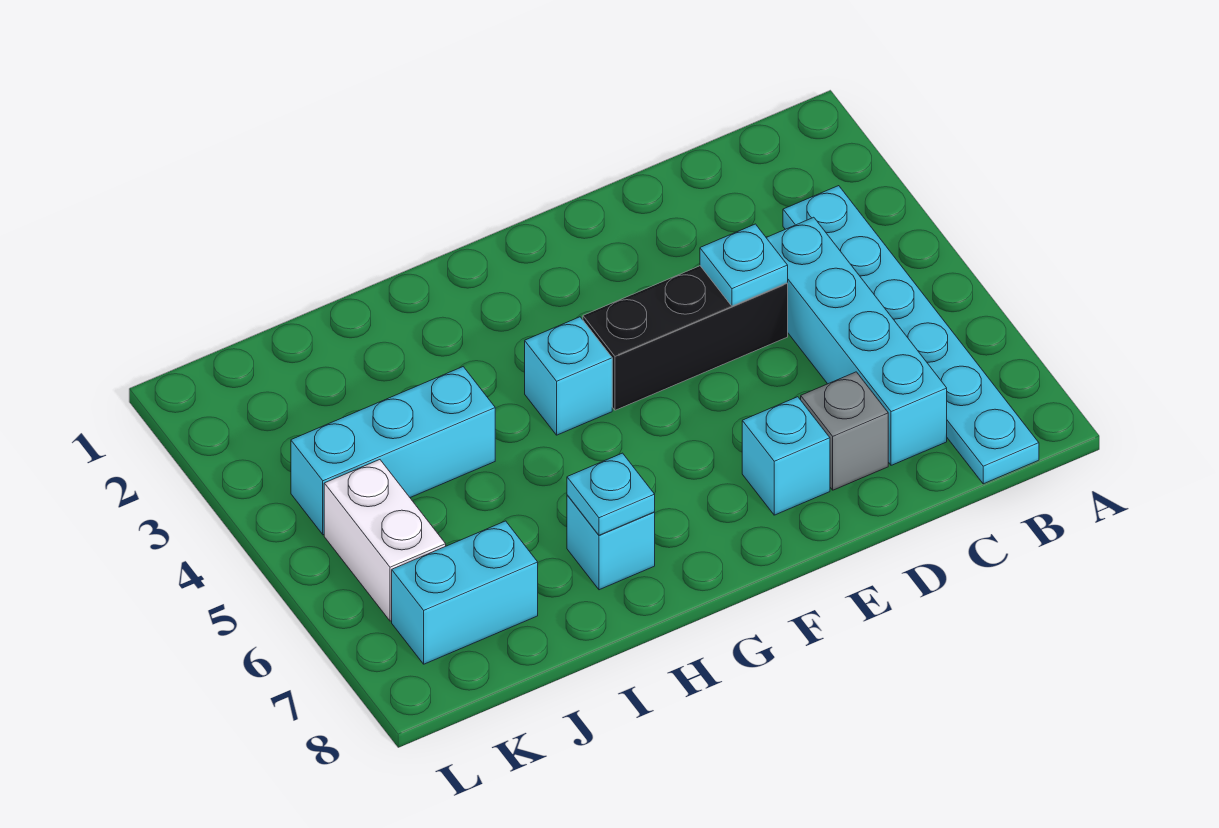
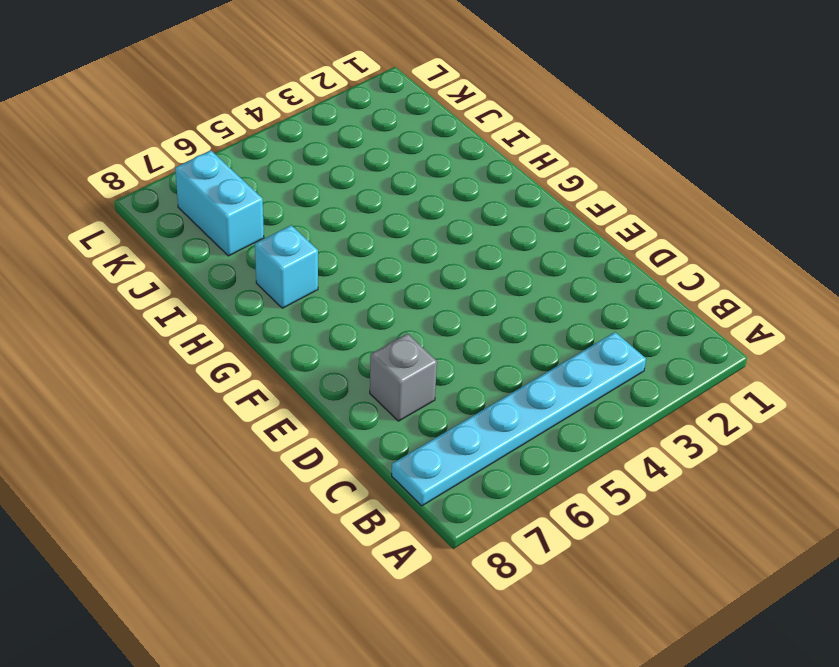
none -> cyan 1x4 brick [766,217,947,465]
none -> black 1x3 brick [583,266,788,410]
none -> cyan 1x1 brick [742,397,830,515]

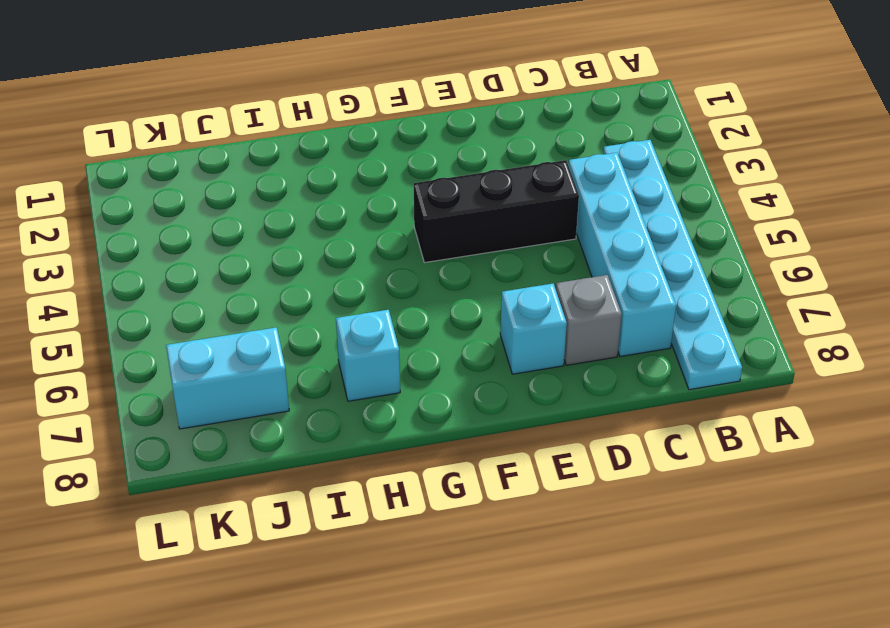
none -> cyan 1x1 brick [525,317,612,435]
none -> cyan 1x3 brick [291,367,495,535]
none -> white 1x2 brick [324,460,446,621]

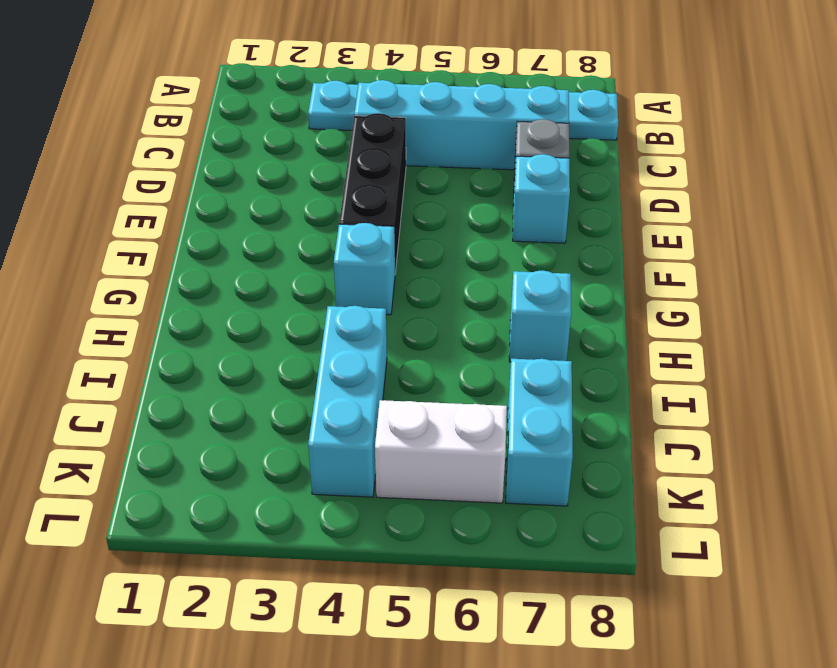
none -> cyan 1x1 plate [700,224,788,306]
none -> cyan 1x1 plate [567,453,655,535]

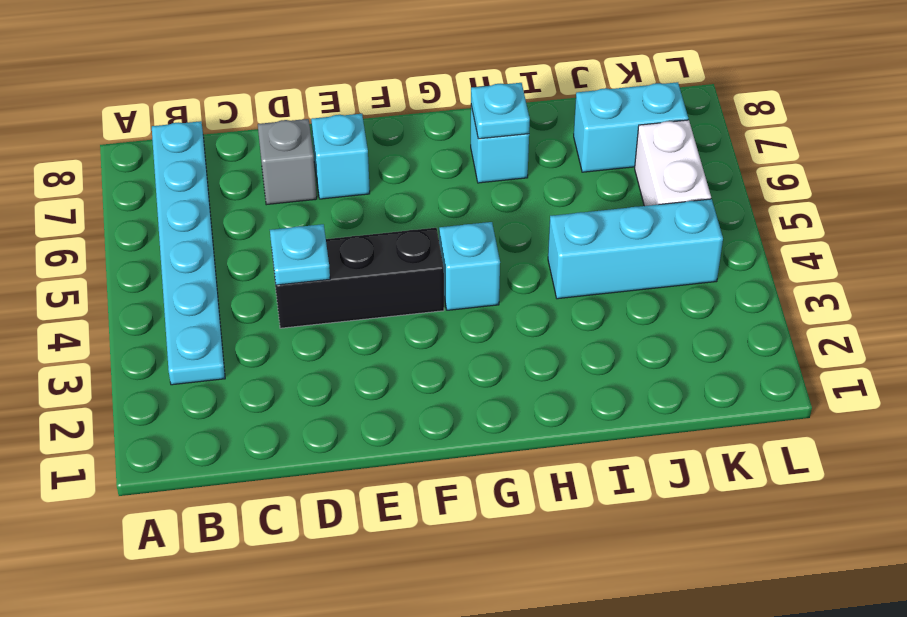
none -> cyan 1x4 brick [766,217,947,465]

